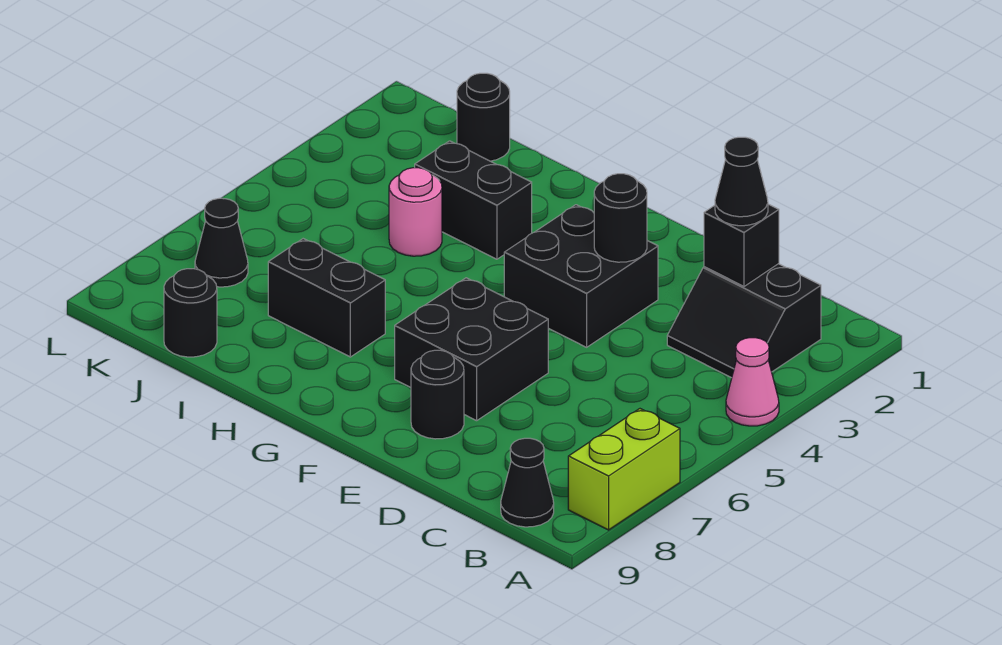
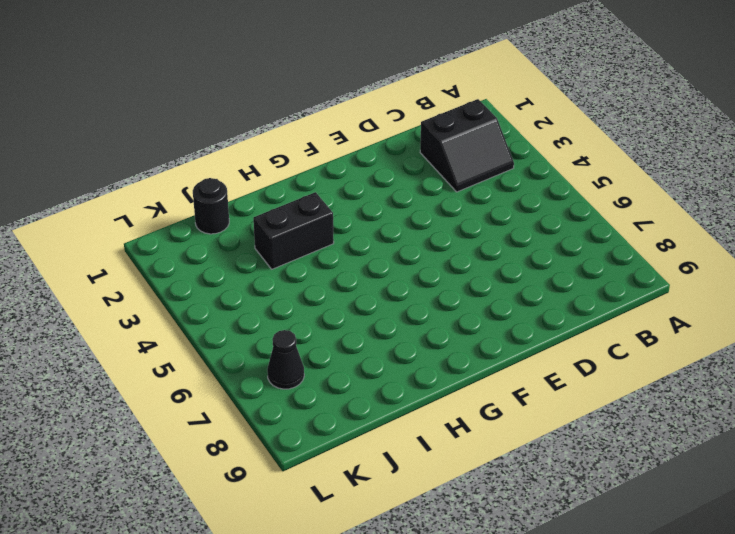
none -> pink 1x1 cone [726,338,779,426]
none -> lime 1x2 brick [568,409,680,530]
none -> black 1x1 cone [501,438,554,527]

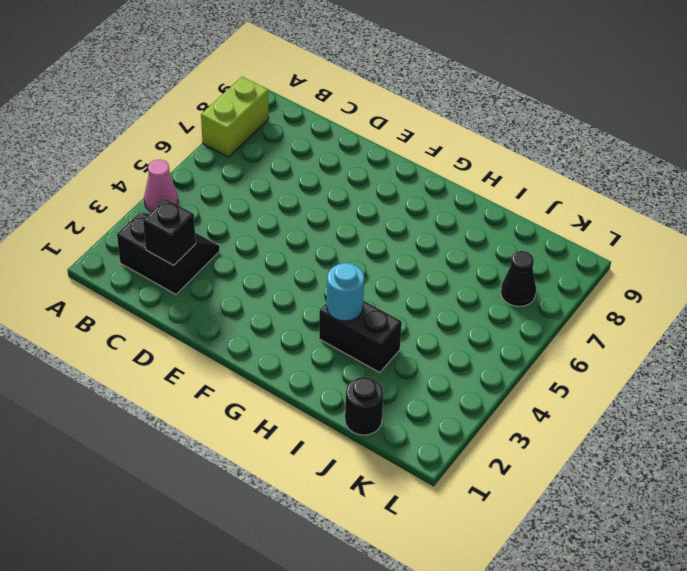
cyan 1x1 round brick [327,263,364,321] -> none
none -> black 1x1 cone [501,438,554,527]
none -> black 2x2 brick [504,205,658,347]
none -> black 2x2 brick [395,278,548,421]

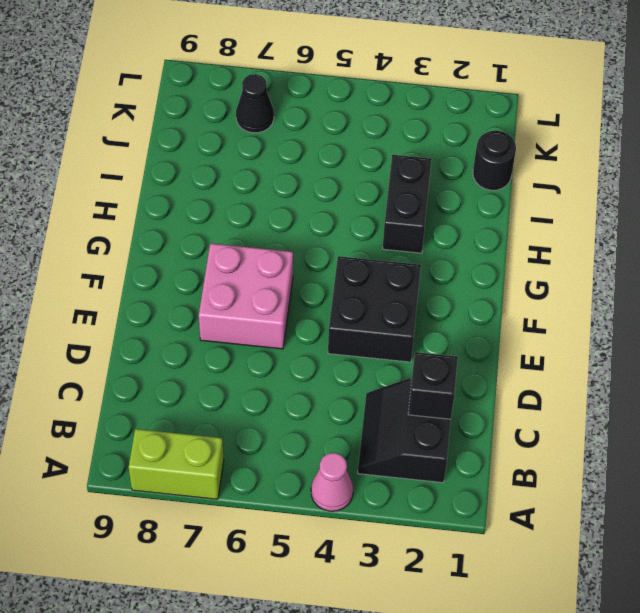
pink 2x2 brick [199,243,293,349] -> black 2x2 brick [395,278,548,421]
none -> black 1x1 cone [501,438,554,527]
none -> black 1x1 round brick [411,350,464,439]
none -> black 1x2 brick [268,239,385,357]

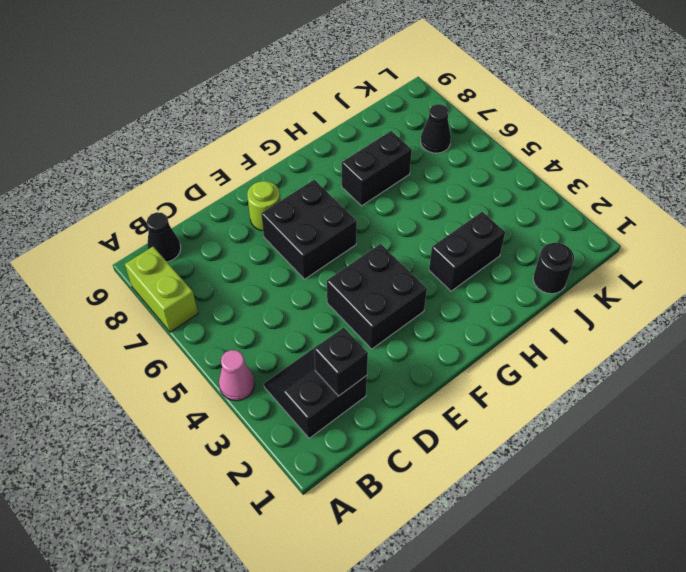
lime 1x1 round brick [247,181,280,231] -> black 1x1 round brick [411,350,464,439]
none -> pink 1x1 round brick [389,168,442,256]
none -> black 1x1 round brick [164,269,217,357]
none -> black 1x1 round brick [594,174,647,262]

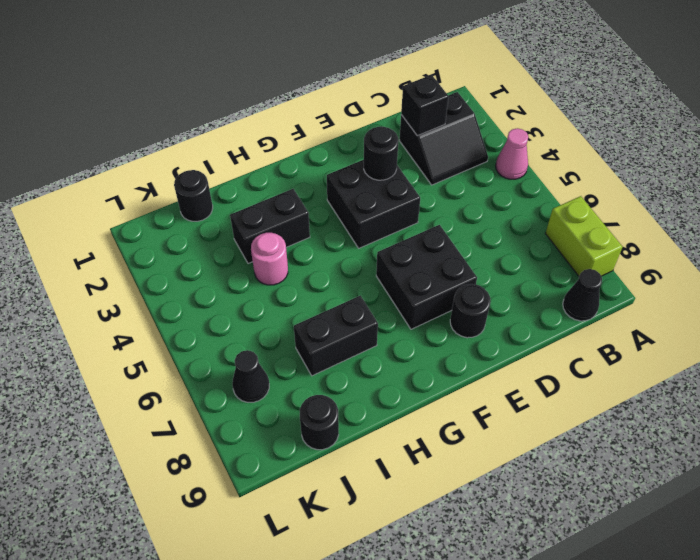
none -> black 1x1 cone [715,137,768,226]

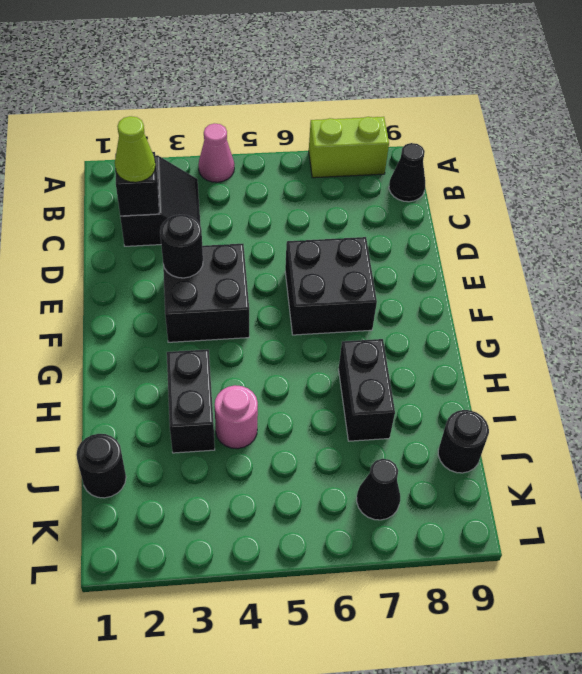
lime 1x1 cone [115,116,155,182] -> black 1x1 cone [715,137,768,226]
none -> black 1x1 round brick [411,350,464,439]

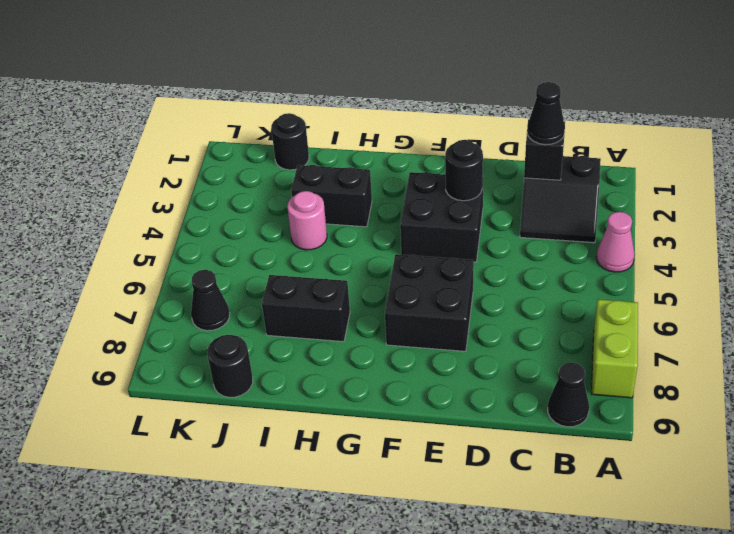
none -> black 1x1 round brick [411,350,464,439]

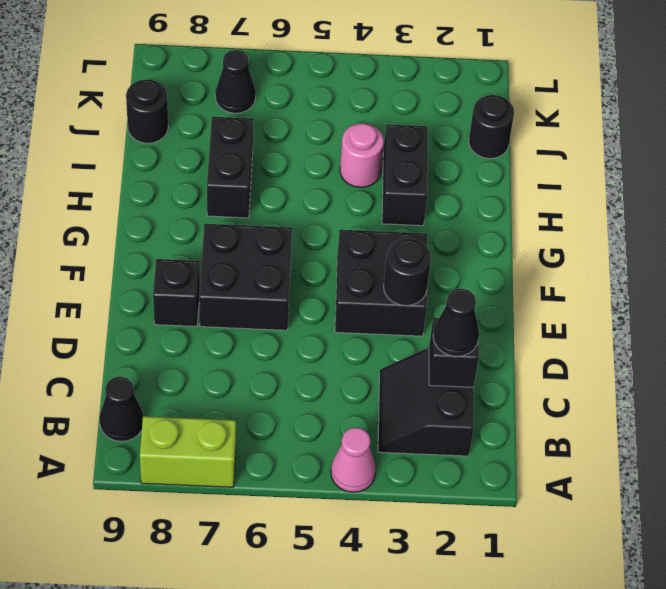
black 1x1 brick [153,259,200,326] -> black 1x1 round brick [411,350,464,439]

